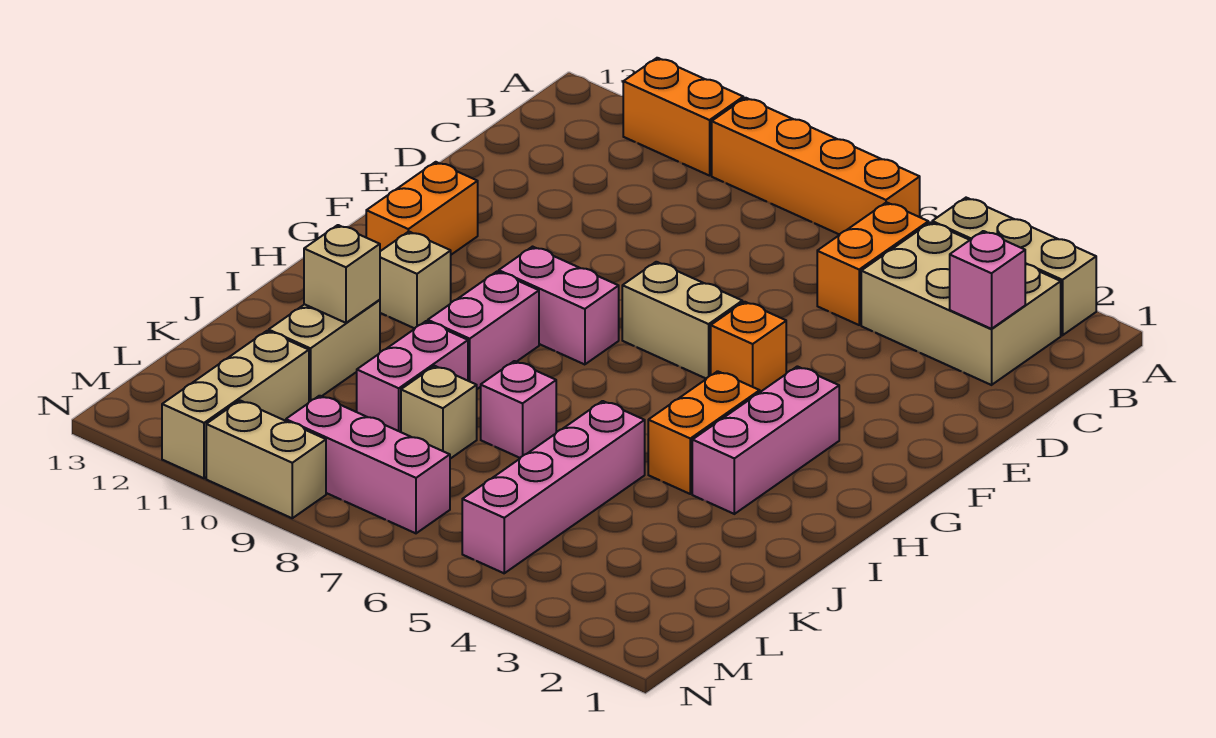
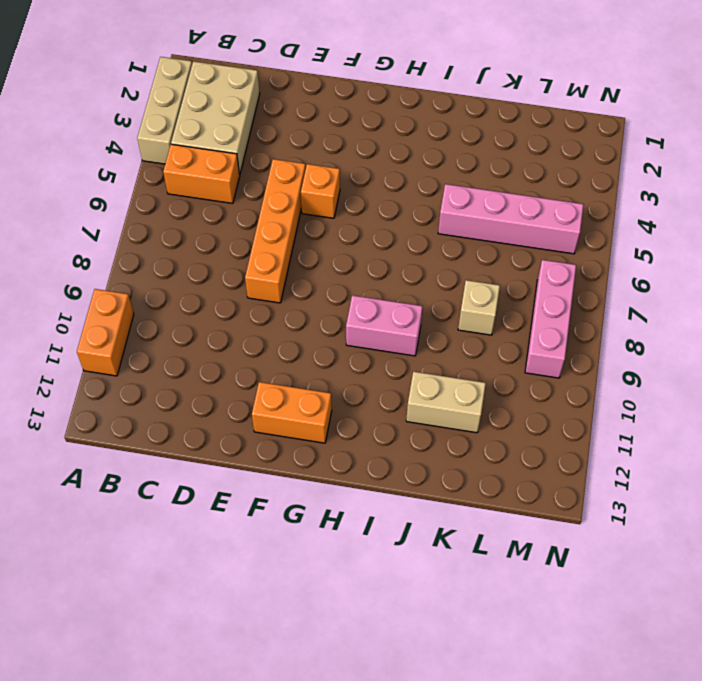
orange 1x4 brick [245,159,306,303] -> orange 1x4 brick moved to [712,98,920,235]
none -> tan 1x2 brick [622,262,742,379]
none -> pink 1x3 brick [692,366,839,514]
none -> pink 1x2 brick [499,247,619,365]

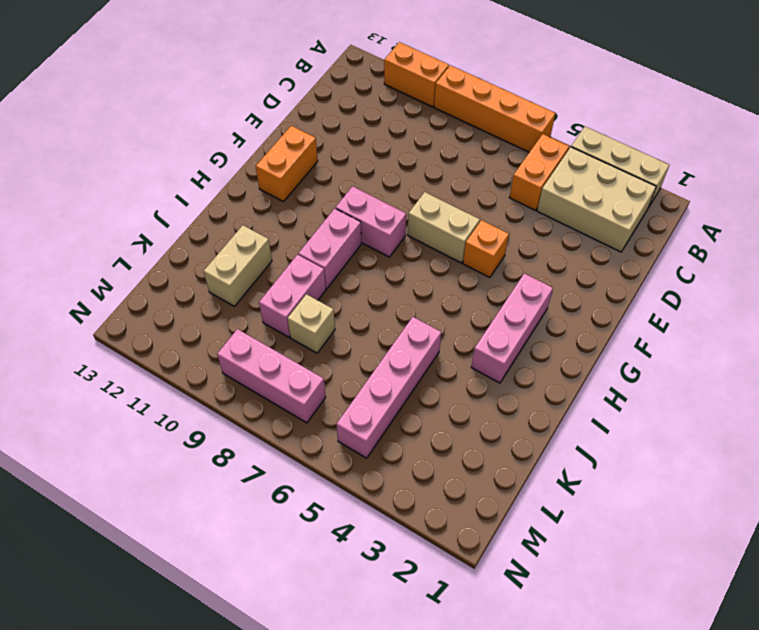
none -> orange 1x2 brick [648,371,760,494]
none -> tan 1x1 brick [380,231,451,328]
none -> pink 1x1 brick [481,361,556,458]

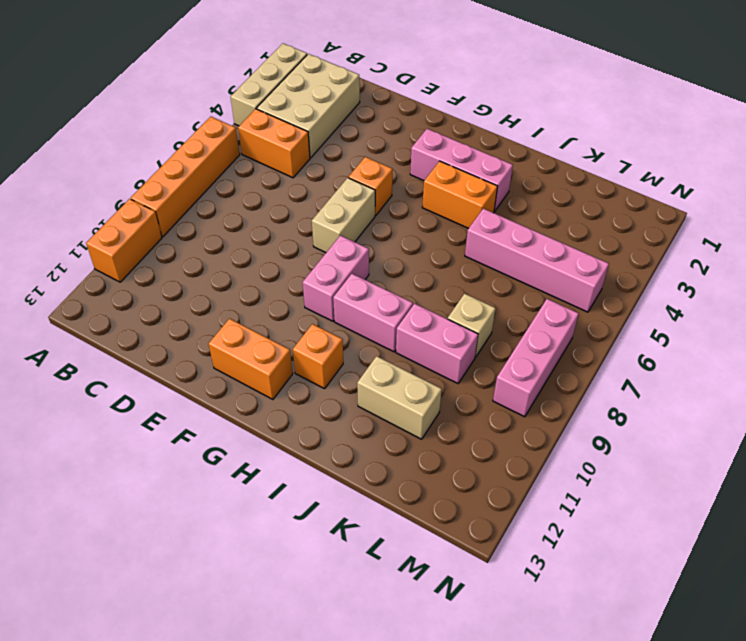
orange 1x1 brick [293,324,343,389] -> tan 1x1 brick [380,231,451,328]
none -> pink 1x1 brick [481,361,556,458]
none -> tan 1x3 brick [162,331,309,478]
none -> tan 1x2 brick [206,401,326,518]

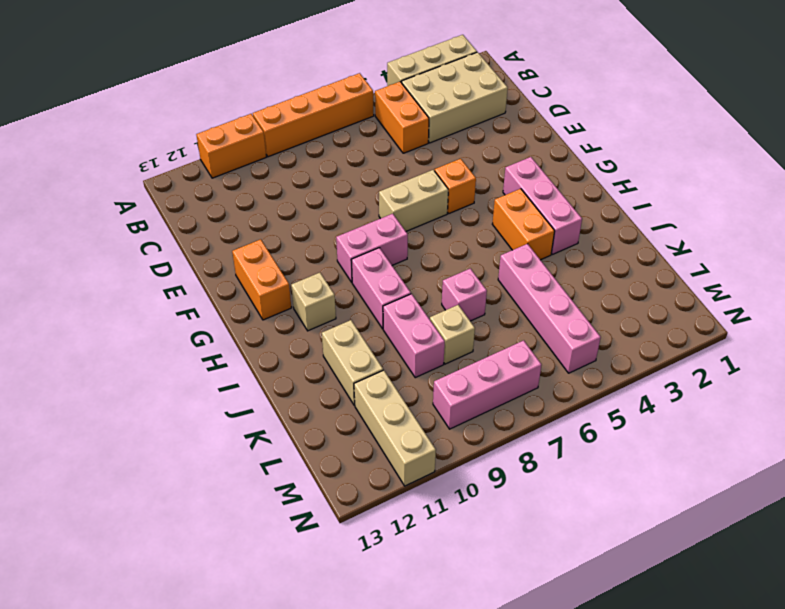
none -> tan 1x2 brick [206,401,326,518]
none -> pink 1x1 brick [950,231,1025,329]
none -> tan 1x1 brick [304,225,380,323]

